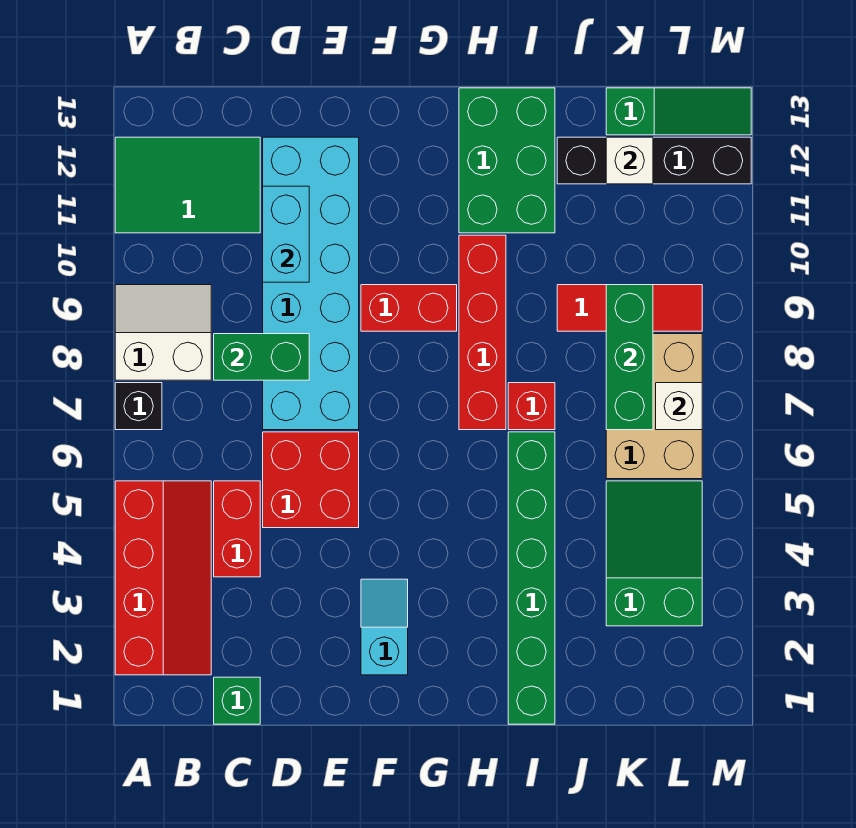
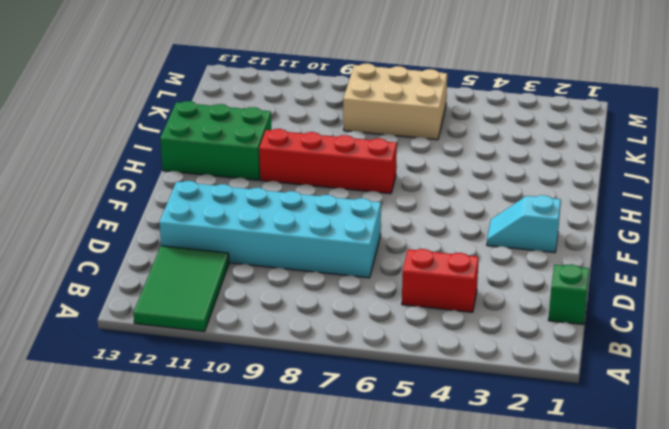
none -> red 2x4 slope [115,481,211,675]
none -> black 1x1 brick [115,383,162,430]
none -> white 2x2 slope [115,285,211,380]

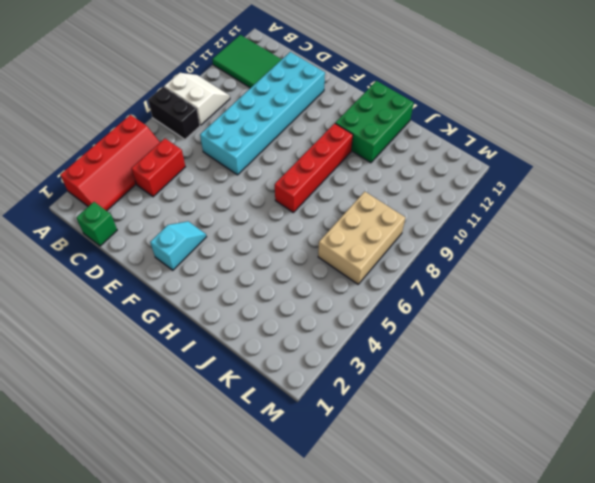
black 1x2 brick [148,87,200,139] -> black 1x1 brick [115,383,162,430]
none -> red 2x2 brick [263,432,359,528]
none -> red 1x2 brick [361,285,457,331]
none -> green 1x6 brick [508,432,555,724]

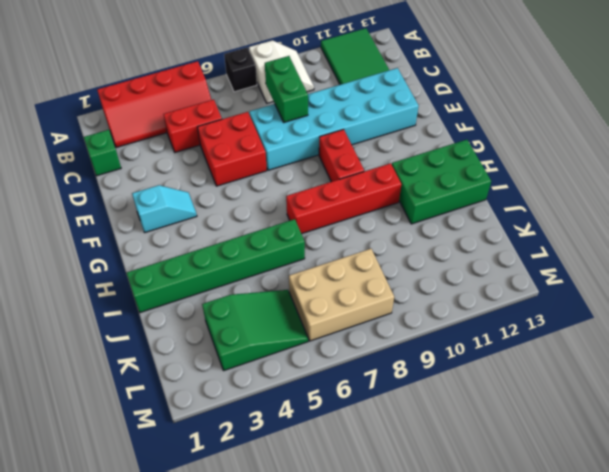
none -> red 1x1 brick [508,383,555,430]
none -> red 1x3 tile [557,285,702,331]
none -> black 1x4 brick [557,137,751,184]

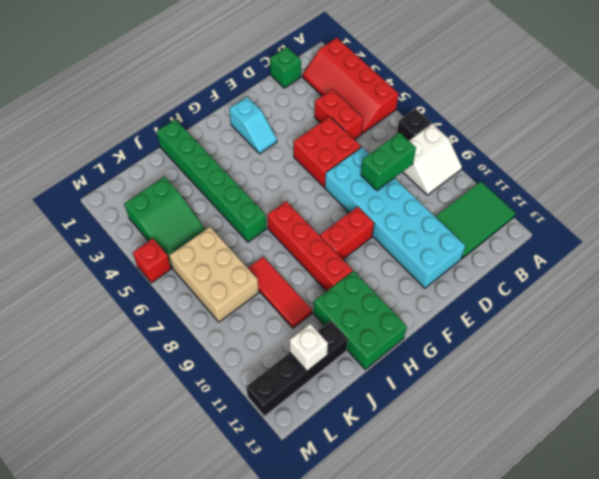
red 1x3 tile [248,257,312,328] -> red 1x3 tile turned to [557,285,702,331]
red 1x1 brick [133,239,171,283] -> red 1x1 brick moved to [508,383,555,430]
none -> green 1x3 slope [606,88,751,135]
none -> cyan 1x2 brick [263,186,309,282]
none -> green 1x3 brick [606,285,653,430]

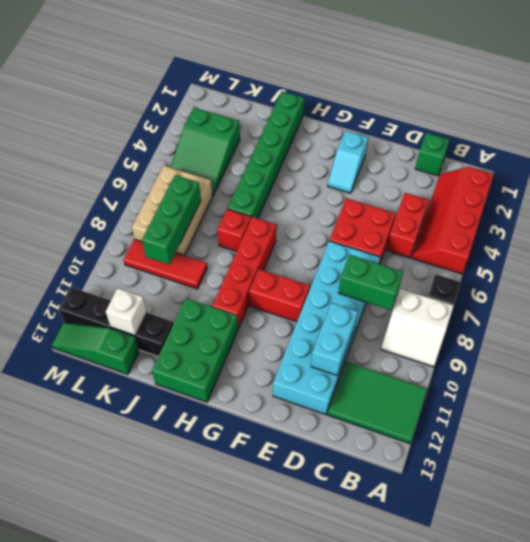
none -> white 1x1 brick [656,383,702,430]

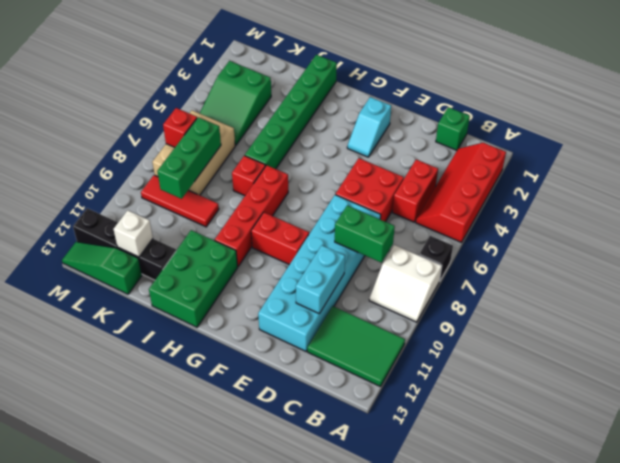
red 1x1 brick [163,108,197,147] -> white 1x1 brick [656,383,702,430]

